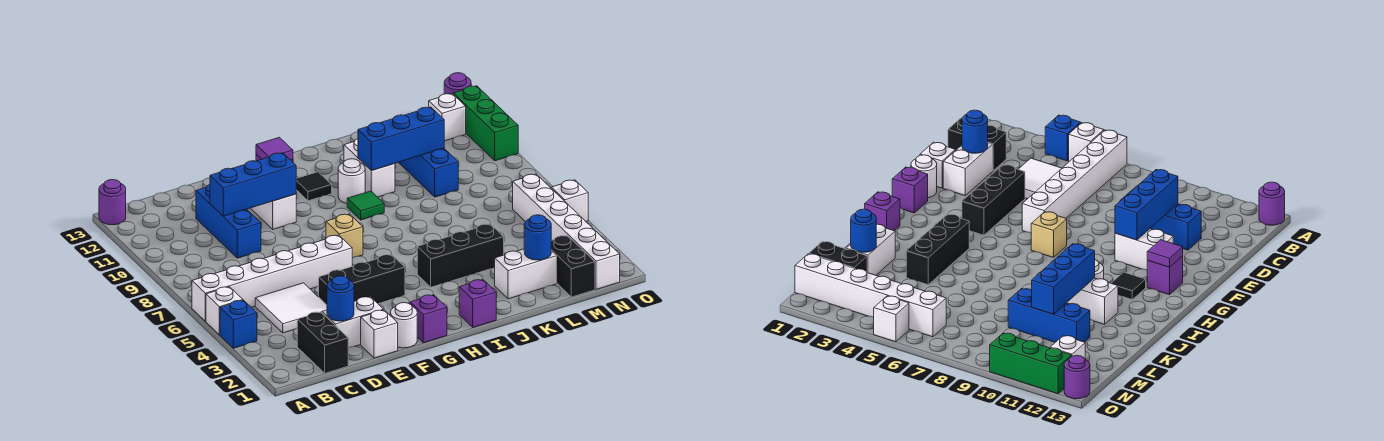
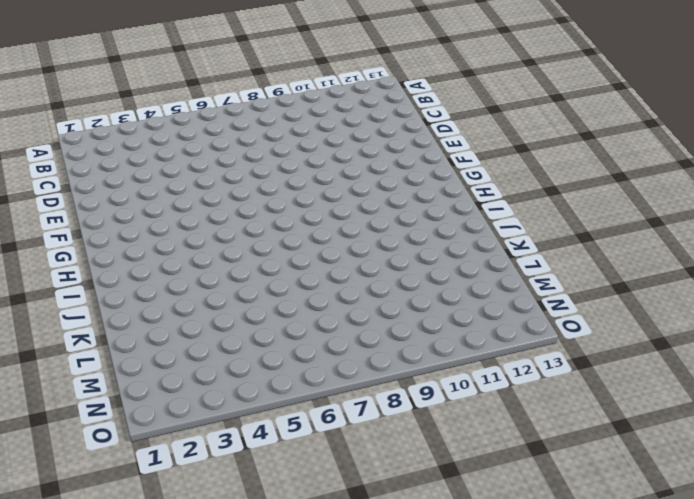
none -> blue 1x1 brick [220,300,257,348]
none -> white 1x1 brick [206,287,243,335]
none -> white 1x6 brick [192,235,352,321]
none -> purple 1x1 round brick [99,180,126,225]

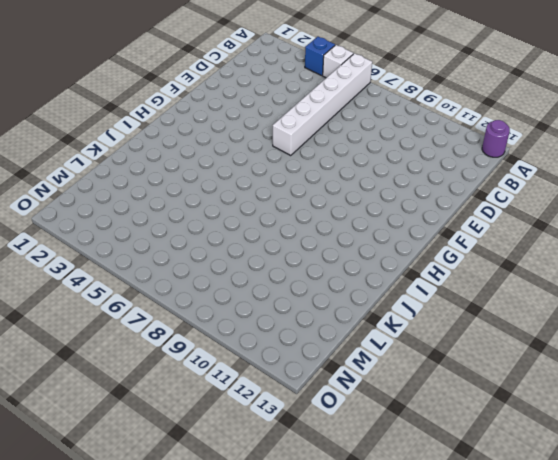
none -> black 1x2 brick [297,312,348,373]
none -> white 2x2 tile [255,283,327,333]
none -> white 1x2 brick [322,297,384,348]
none -> blue 1x3 brick [196,185,261,258]

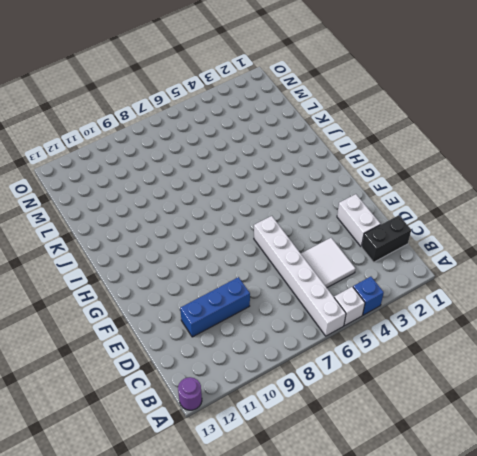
none -> white 1x1 brick [361,310,398,358]
none -> black 1x3 brick [319,254,405,305]
none -> white 1x1 round brick [390,303,417,348]
none -> white 1x2 brick [251,194,296,229]

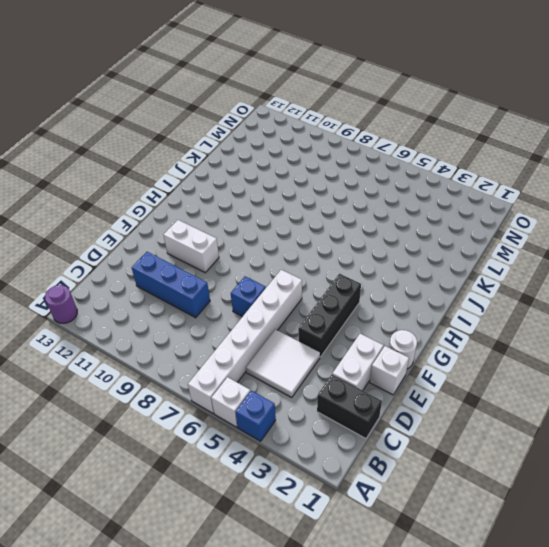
blue 1x1 brick [231,276,266,317] -> none
none -> purple 1x1 brick [410,295,447,343]
none -> tan 1x1 brick [326,214,363,258]
none -> purple 1x1 brick [1147,256,1183,295]
none -> black 1x1 tile [296,172,332,201]

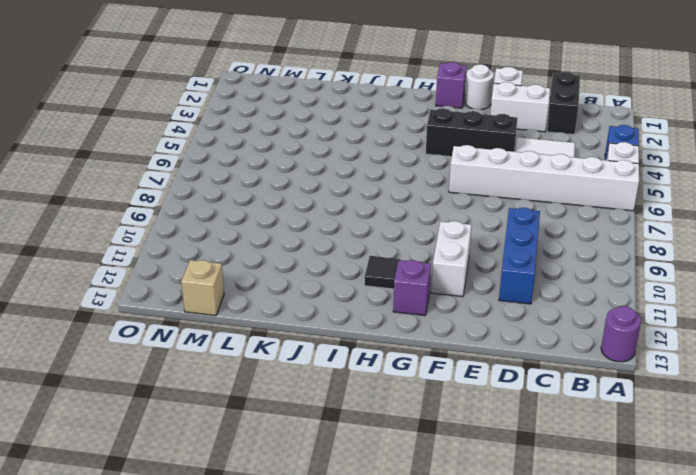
tan 1x1 brick [181,260,224,316] -> tan 1x1 brick moved to [326,214,363,258]
none -> purple 1x1 brick [459,280,496,327]
none -> black 1x3 brick [417,224,504,287]
none -> green 1x1 tile [347,191,384,220]
none -> white 1x1 round brick [338,159,365,203]

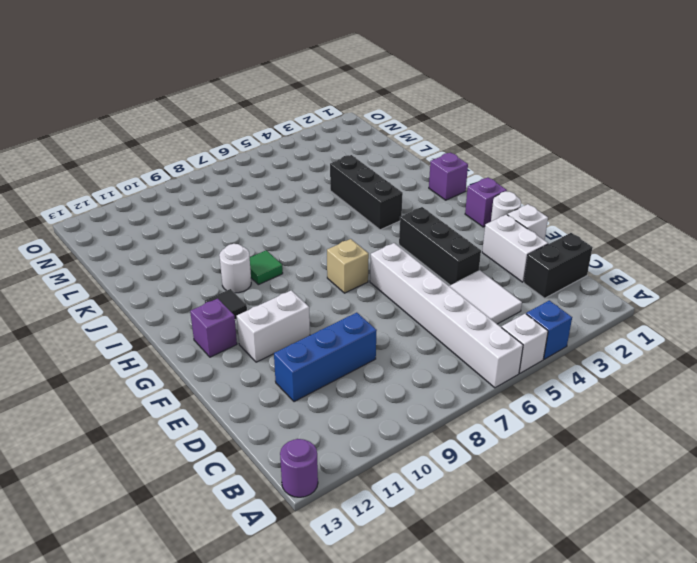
none -> white 1x2 brick [344,139,395,197]
none -> white 1x2 brick [495,249,556,299]
none -> blue 1x3 brick [398,148,458,197]
none -> black 1x2 brick [551,236,595,297]

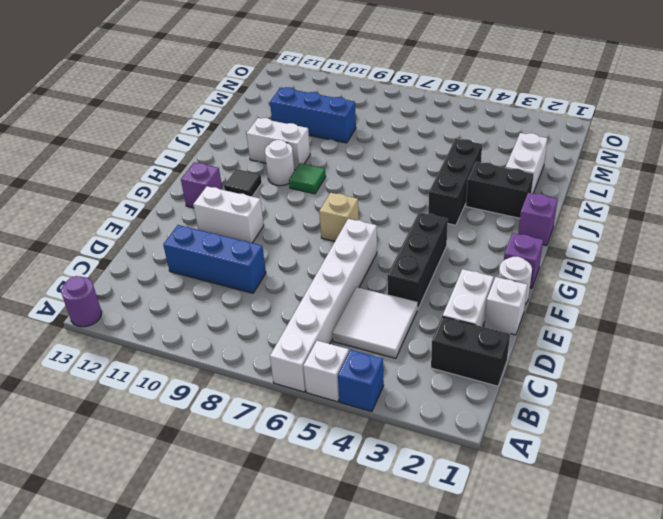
black 1x2 brick [466,162,534,218] -> black 1x2 brick moved to [551,236,595,297]
none -> white 1x6 brick [513,174,620,289]
none -> white 1x1 brick [429,94,466,141]
none -> white 1x1 brick [551,180,588,221]
none -> green 1x3 brick [453,86,518,161]

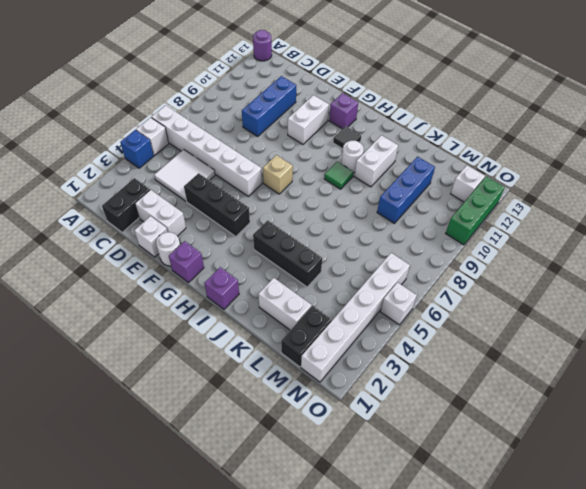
none -> purple 1x1 round brick [444,73,471,94]
none -> blue 1x1 round brick [327,276,354,321]
none -> blue 1x3 brick [210,153,296,216]
none -> purple 1x1 tile [256,137,293,160]

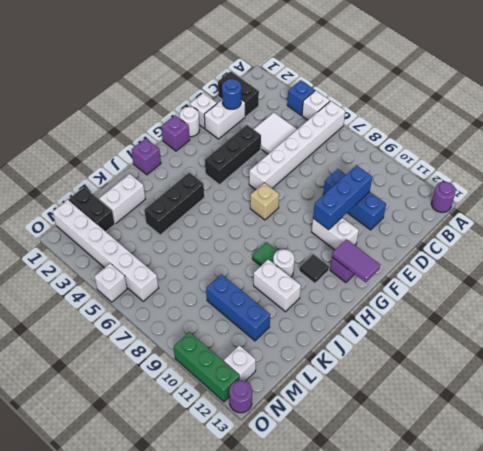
purple 1x2 tile [332,239,380,282] -> purple 1x1 tile [256,137,293,160]
none -> blue 1x3 brick [358,107,444,171]
none -> blue 1x1 round brick [524,215,551,260]

